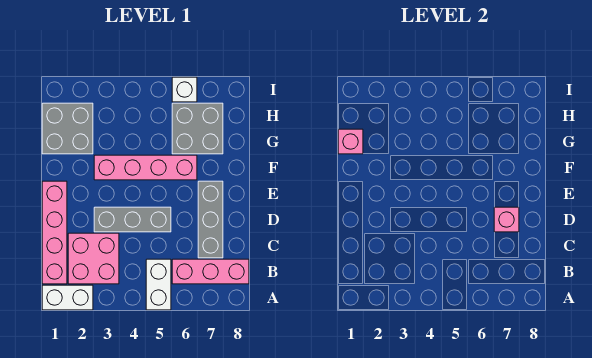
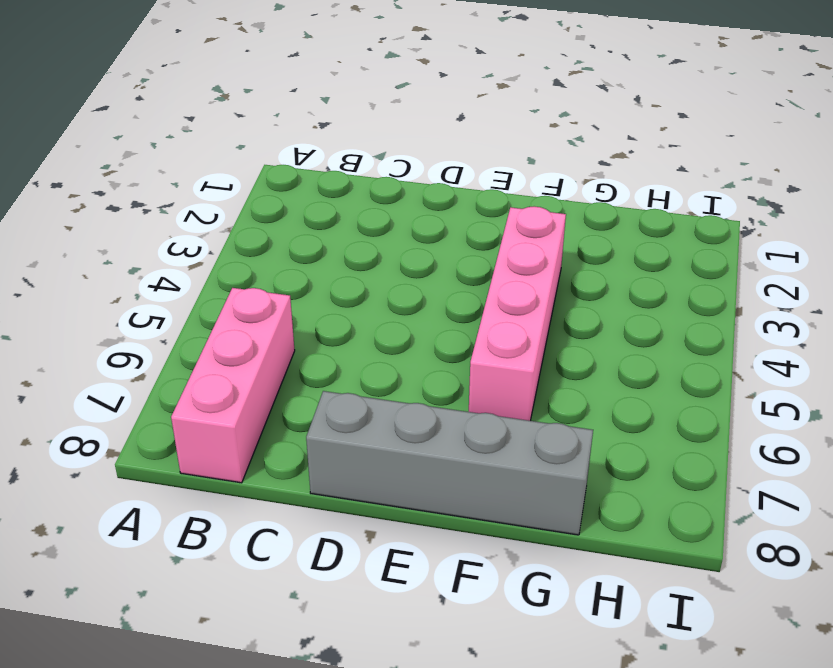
grey 1x4 brick [306,391,593,535] -> none
none -> white 1x2 brick [42,285,93,310]
none -> white 1x2 brick [146,259,171,310]
none -> pink 1x4 brick [42,181,67,284]

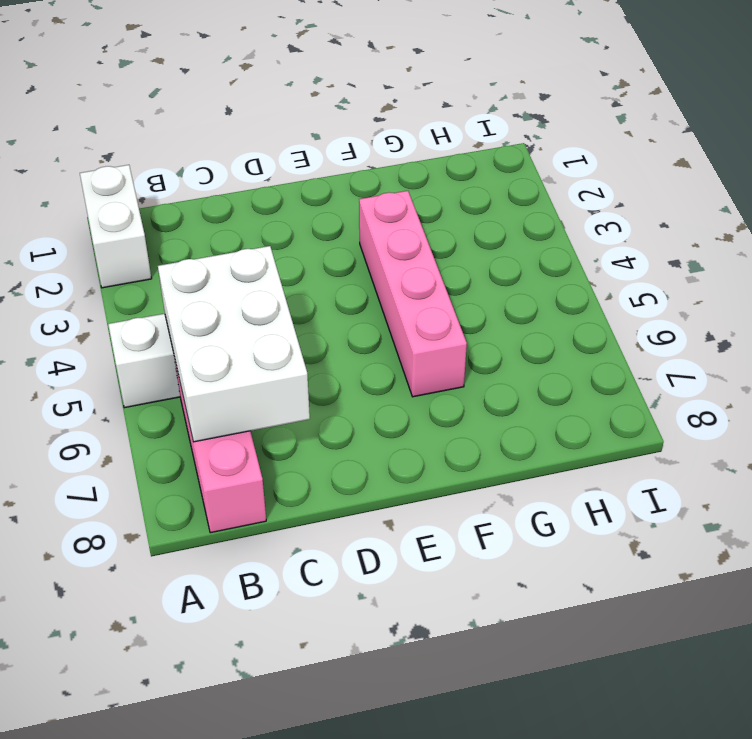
white 2x3 brick [158,246,310,442] -> none
none -> pink 1x4 brick [42,181,67,284]
none -> pink 2x2 brick [68,233,119,284]
none -> grey 1x3 brick [198,181,223,258]

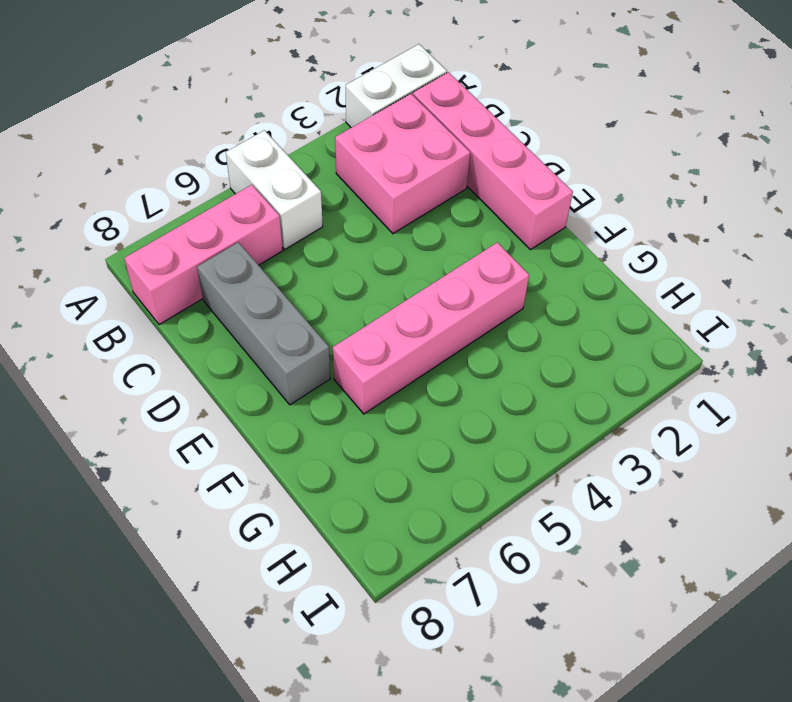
none -> grey 1x3 brick [94,207,171,232]
none -> grey 2x2 brick [42,103,93,154]
none -> grey 2x2 brick [172,103,223,154]

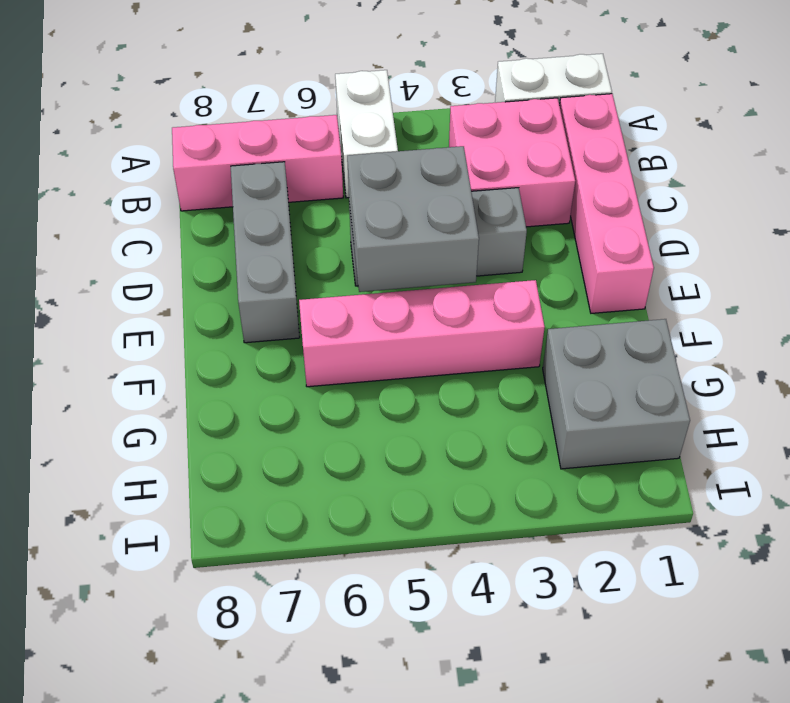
grey 2x2 brick [347,146,479,292] -> grey 2x2 brick moved to [172,103,223,154]
none -> white 1x1 brick [172,77,197,102]
none -> pink 1x1 brick [494,207,519,232]
none -> pink 1x1 brick [338,129,363,154]

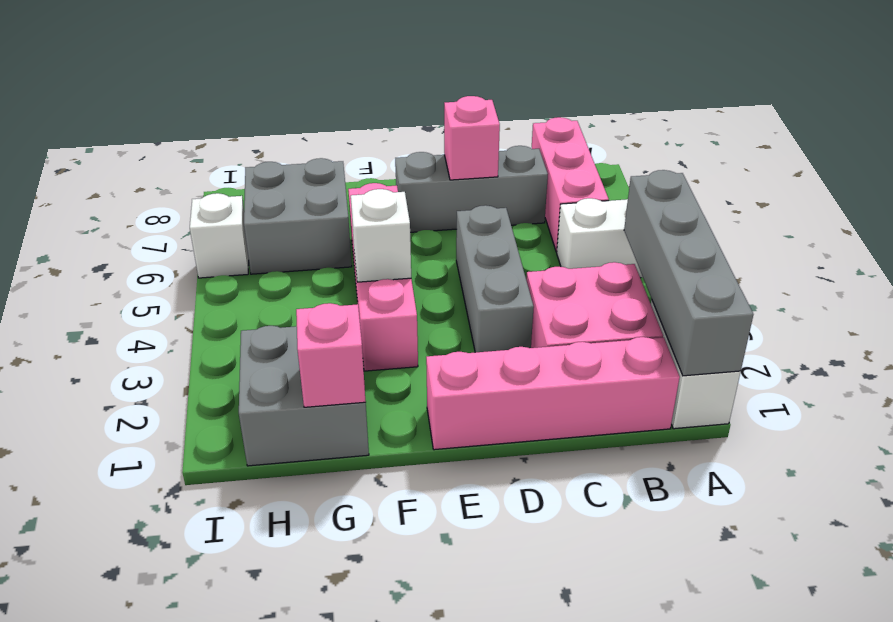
grey 1x4 brick [624,170,753,376] -> none
white 1x1 brick [351,189,411,282] -> none

